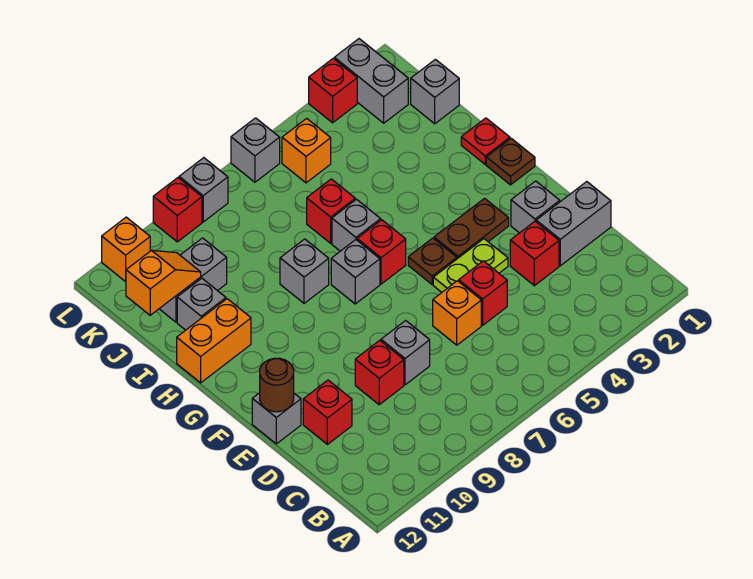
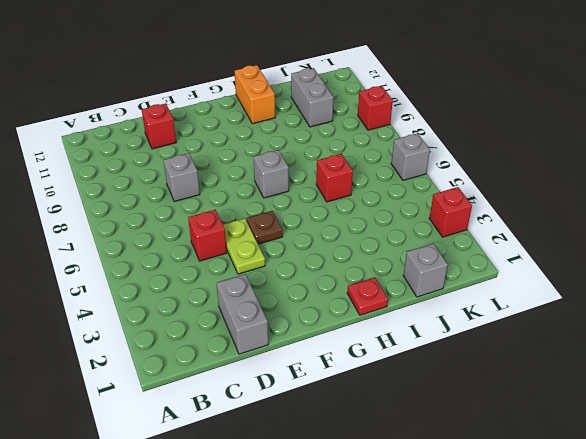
none -> red 1x1 brick [510,221,559,286]
none -> orange 1x1 brick [433,281,481,345]
none -> red 1x1 brick [355,340,404,405]
none -> grey 1x1 brick [511,181,560,233]

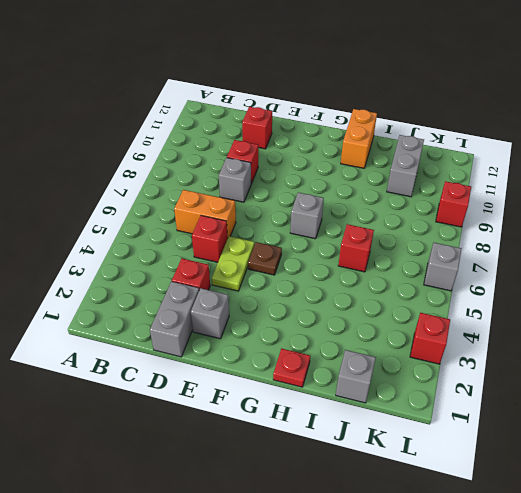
orange 1x2 brick [174,190,236,238] -> orange 1x1 brick [433,281,481,345]
none -> grey 1x1 brick [252,393,301,444]
none -> brown 1x2 plate [434,198,509,259]
none -> brown 1x1 plate [486,138,535,185]
none -> red 1x1 brick [357,220,406,284]

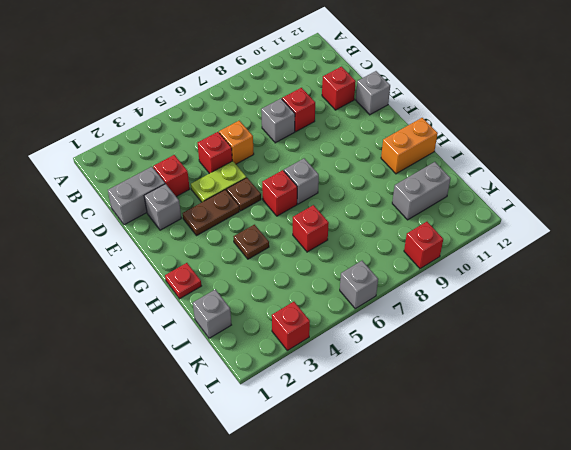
brown 1x1 plate [234,225,269,259] -> brown 1x1 plate moved to [486,138,535,185]
none -> grey 1x1 brick [332,199,381,251]
none -> grey 1x1 brick [280,239,329,303]
none -> grey 1x1 brick [177,278,226,330]
none -> grey 1x2 brick [334,39,408,123]

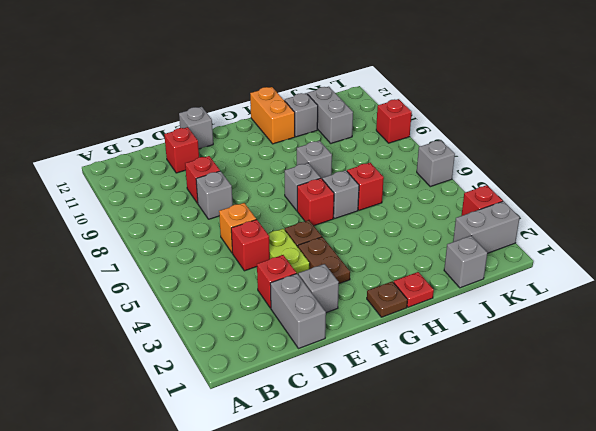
none -> orange 1x1 brick [282,118,331,183]
none -> grey 1x1 brick [179,158,228,222]
none -> orange 1x1 brick [102,217,150,281]
none -> brown 1x1 round brick [260,358,294,412]

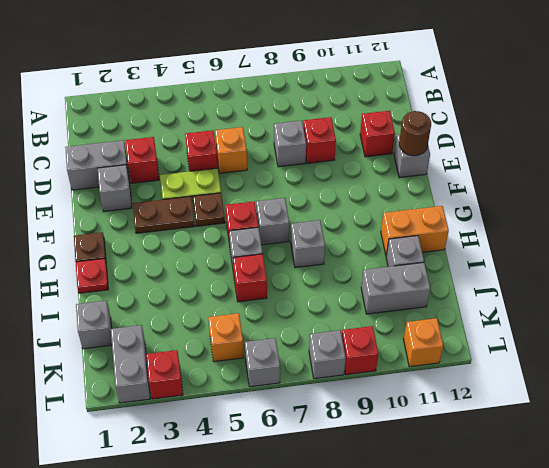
none -> orange 1x2 slope [126,250,201,315]

